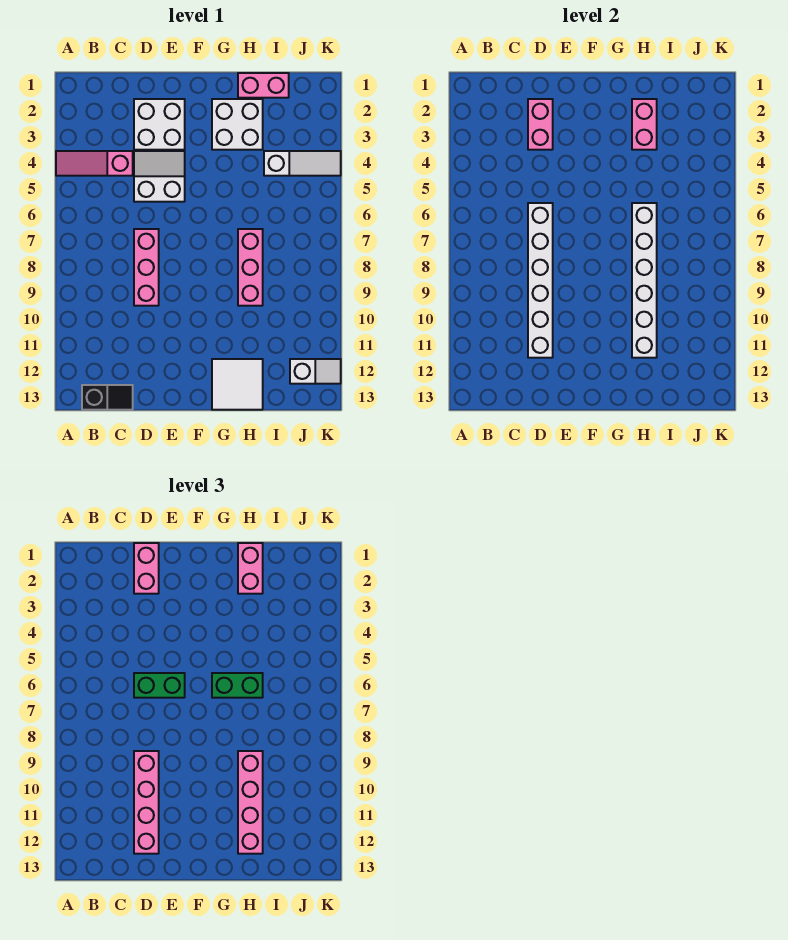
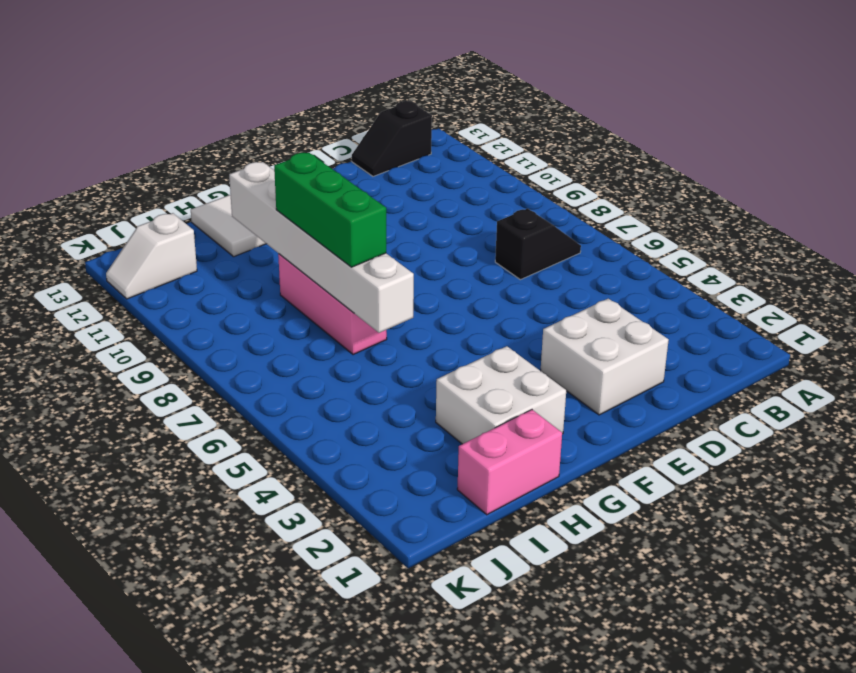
black 1x2 slope [495,209,581,280] -> none
green 1x3 brick [274,153,386,267] -> pink 1x4 brick [238,751,263,854]
none -> pink 1x3 slope [56,151,133,176]
none -> white 2x2 slope [134,151,185,202]
none -> pink 1x3 brick [134,229,159,306]

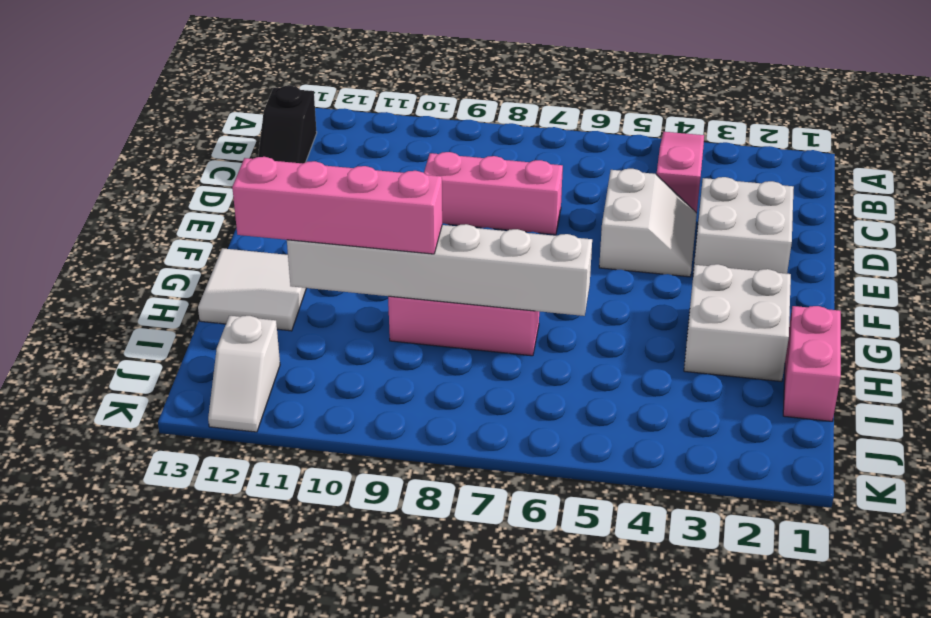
none -> white 1x3 slope [264,151,341,176]
none -> pink 1x2 brick [528,99,553,150]
none -> white 1x6 brick [528,203,553,358]

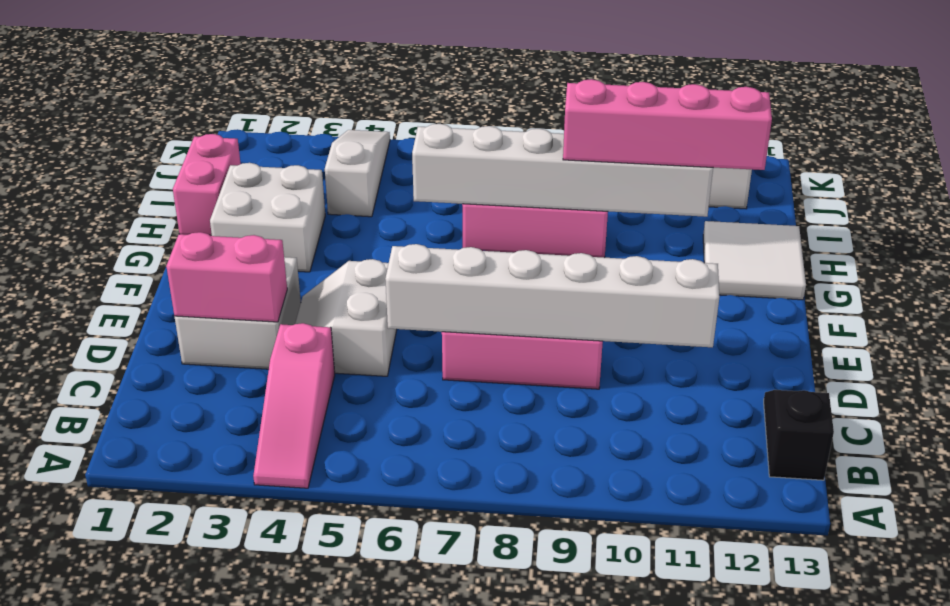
none -> pink 1x2 brick [632,99,657,150]
none -> pink 1x2 brick [134,543,159,594]
none -> green 1x2 brick [134,673,185,698]

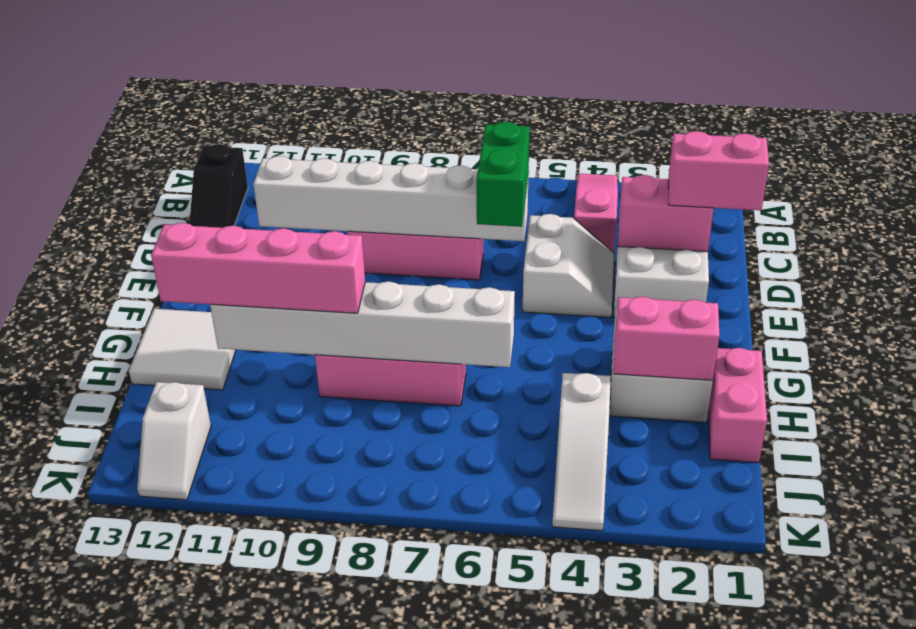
none -> pink 1x4 brick [134,751,159,854]
none -> green 1x2 brick [212,673,263,698]
none -> pink 1x2 brick [238,543,263,594]

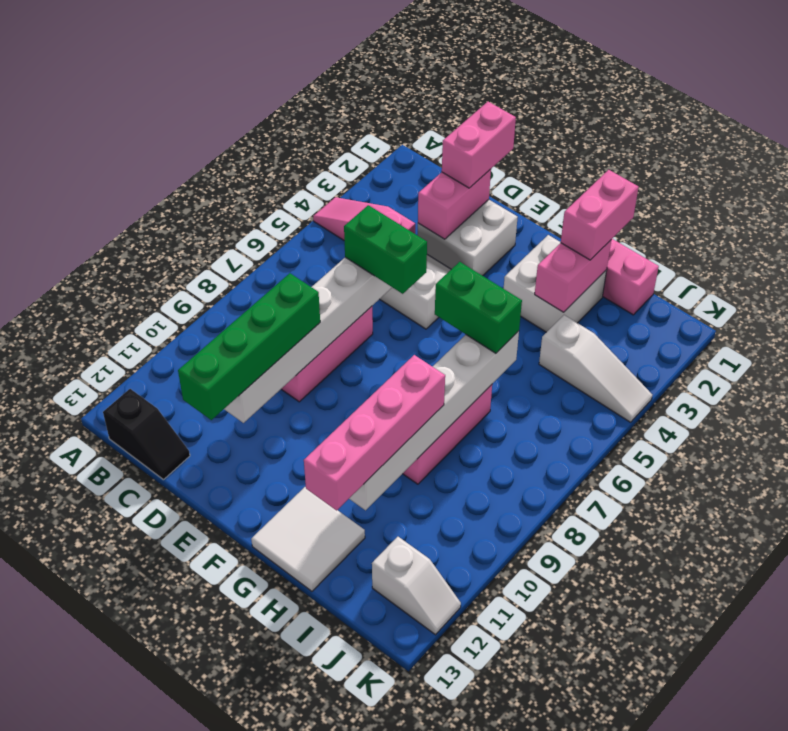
green 1x4 brick [178,273,320,420] -> pink 1x4 brick [134,751,159,854]

